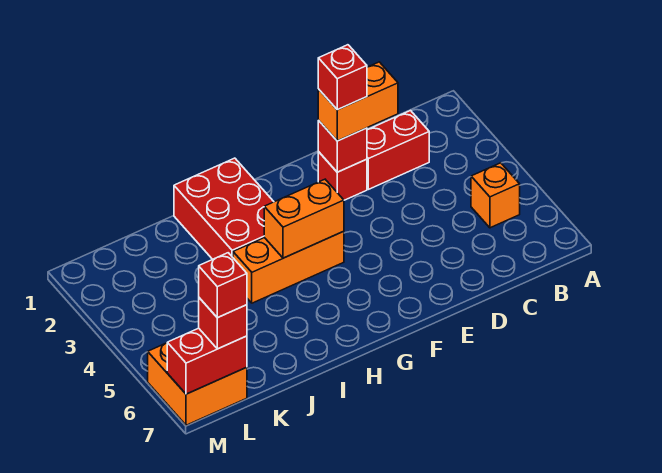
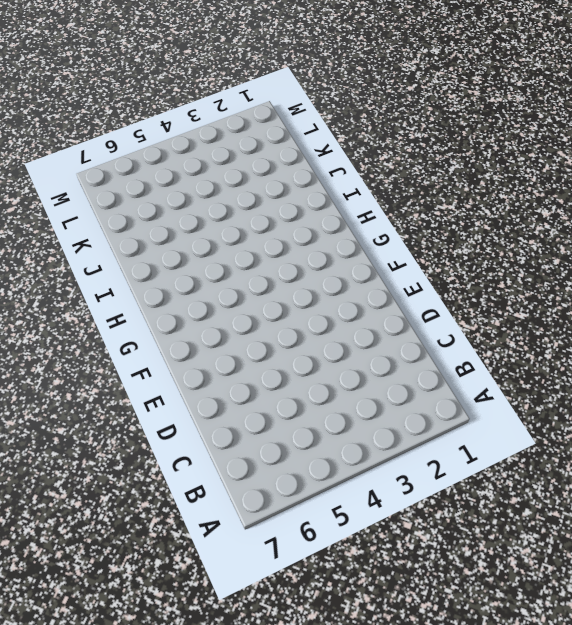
none -> orange 1x1 brick [471,163,520,228]
none -> red 1x2 brick [367,111,429,189]
none -> red 1x1 brick [318,152,367,200]

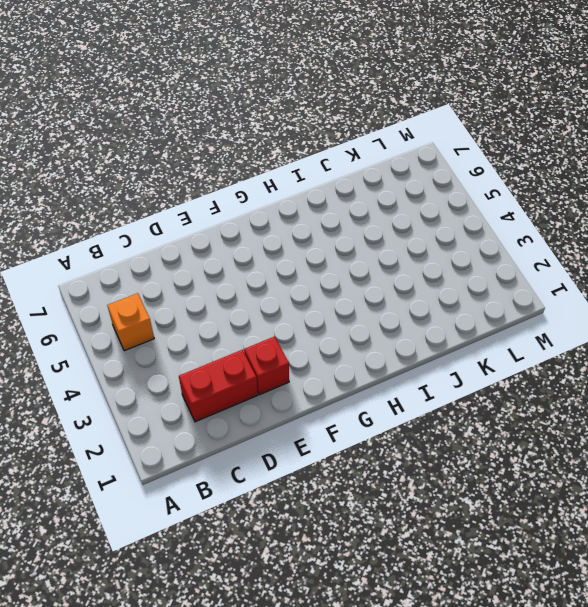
none -> orange 1x3 brick [233,231,344,303]
none -> red 2x3 brick [174,158,274,259]
none -> orange 2x2 brick [148,343,247,425]

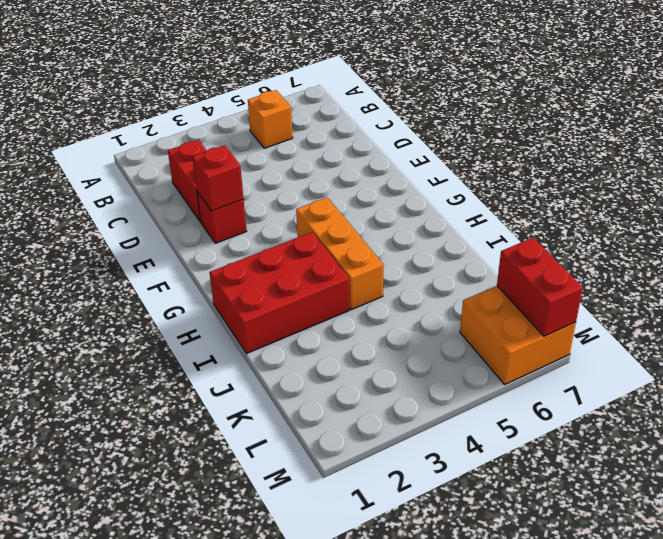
none -> orange 1x2 brick [264,179,344,258]
none -> orange 1x2 brick [318,62,398,141]
none -> red 1x1 brick [199,298,247,349]

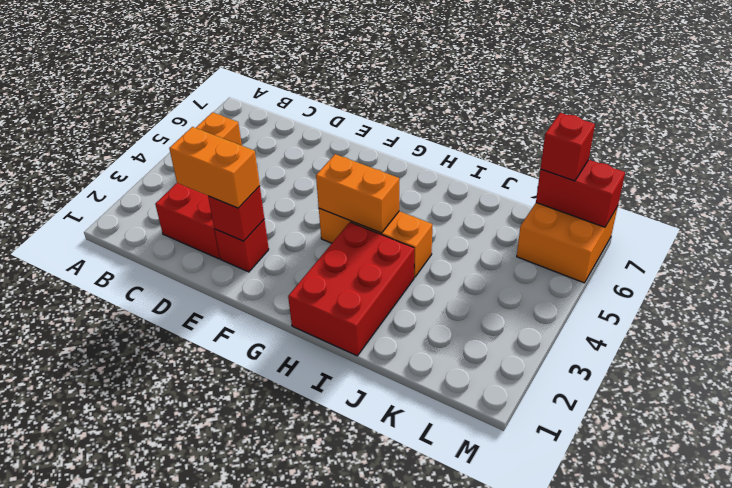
none -> red 1x1 brick [318,45,367,110]
none -> red 1x1 brick [199,253,247,318]

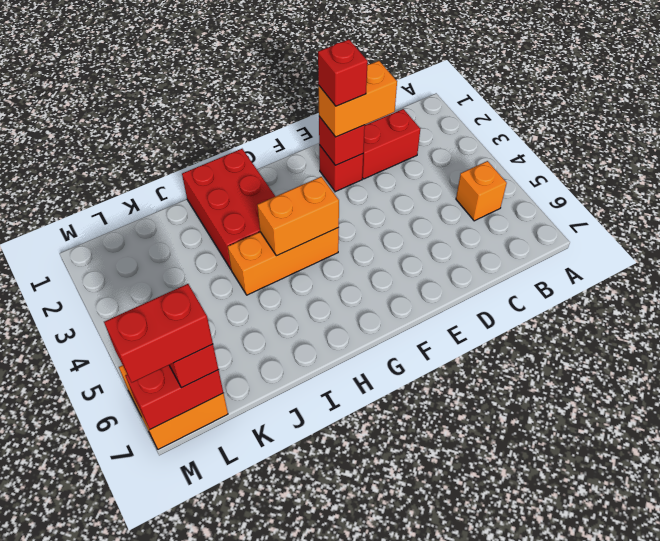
red 1x2 brick [104,284,213,382] -> red 1x1 brick [199,253,247,318]

